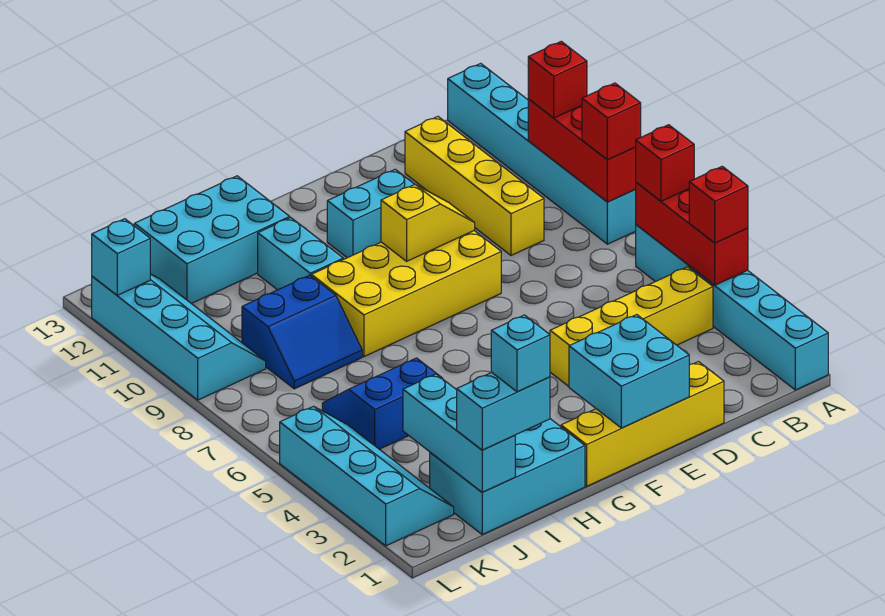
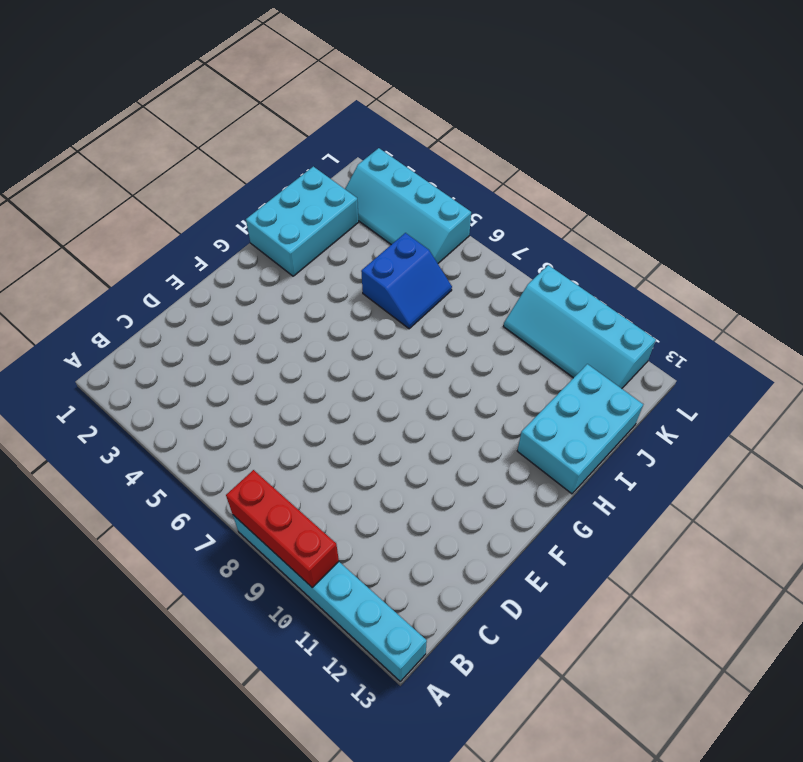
none -> cyan 1x6 brick [636,225,828,390]
none -> yellow 1x4 brick [550,267,713,386]
none -> yellow 1x4 brick [405,117,544,255]

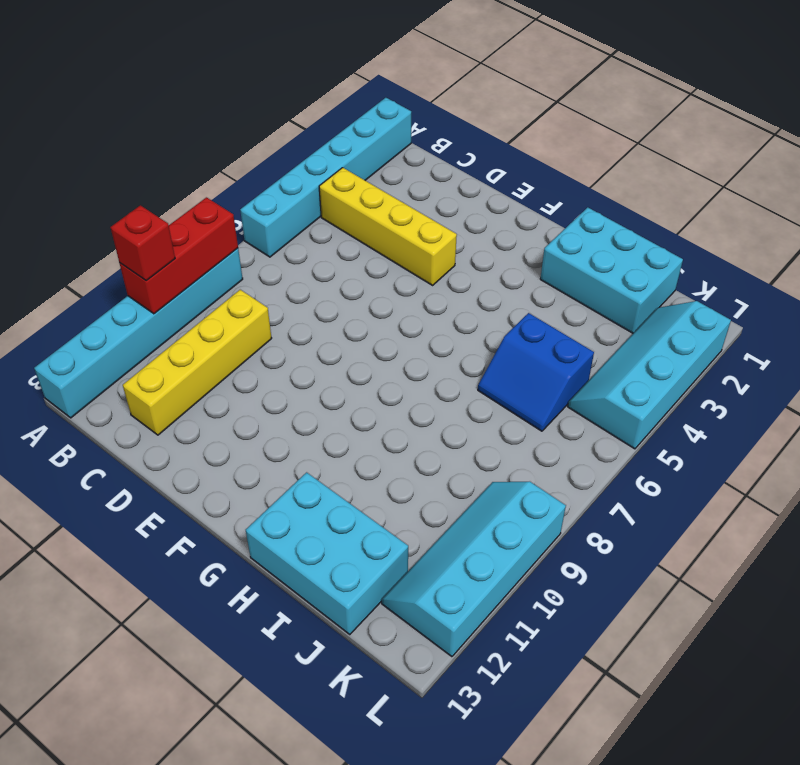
none -> yellow 1x4 brick [561,362,724,486]
none -> yellow 2x4 brick [311,231,501,357]
none -> cyan 1x2 brick [327,169,415,258]

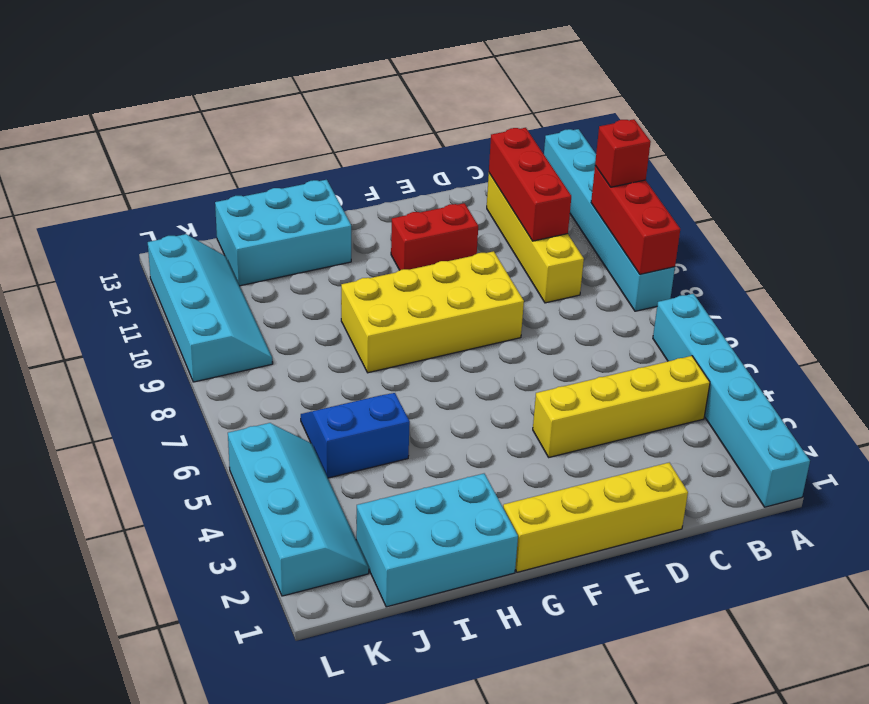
red 1x3 brick [489,128,571,241] -> red 1x3 brick moved to [635,182,748,285]
red 1x2 brick [391,203,478,270] -> cyan 1x2 brick [327,169,415,258]
none -> cyan 1x2 brick [258,218,343,290]
none -> blue 2x2 slope [242,275,362,389]
none -> cyan 2x2 brick [569,315,689,428]

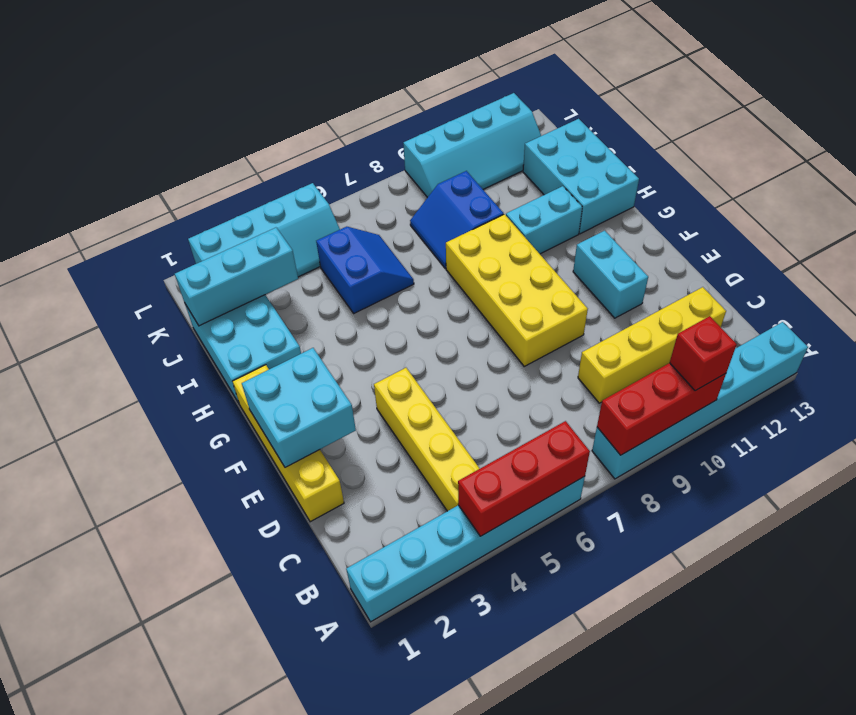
none -> yellow 1x2 slope [381,185,475,261]
none -> cyan 1x1 brick [92,219,150,295]
none -> red 1x1 brick [689,166,748,243]

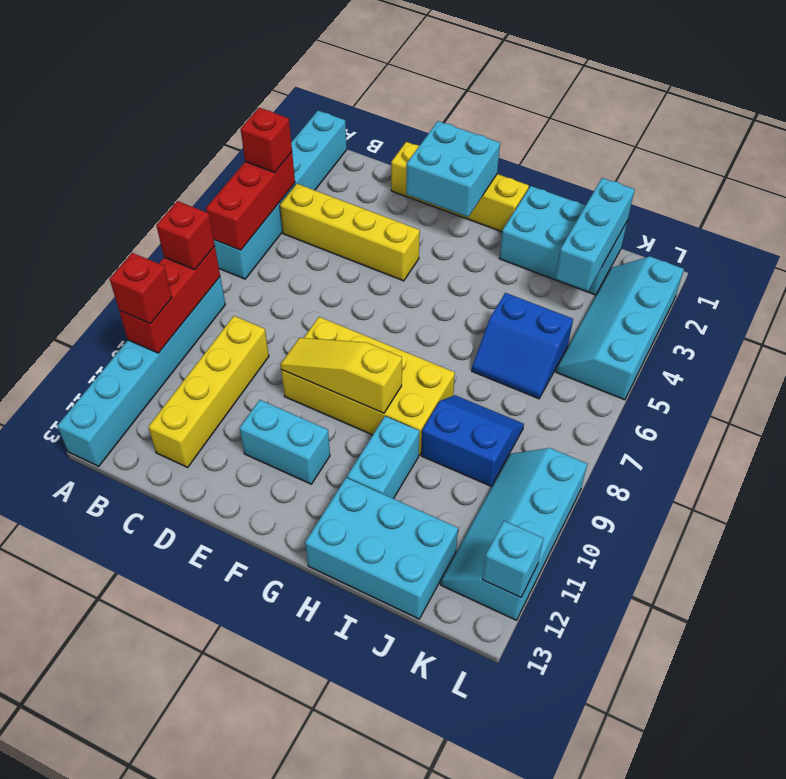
yellow 1x3 slope [280,338,402,413] -> yellow 1x2 slope [381,185,475,261]
none -> red 1x1 brick [636,125,694,201]
none -> cyan 1x2 brick [457,372,550,450]
none -> cyan 1x1 brick [491,315,550,392]

